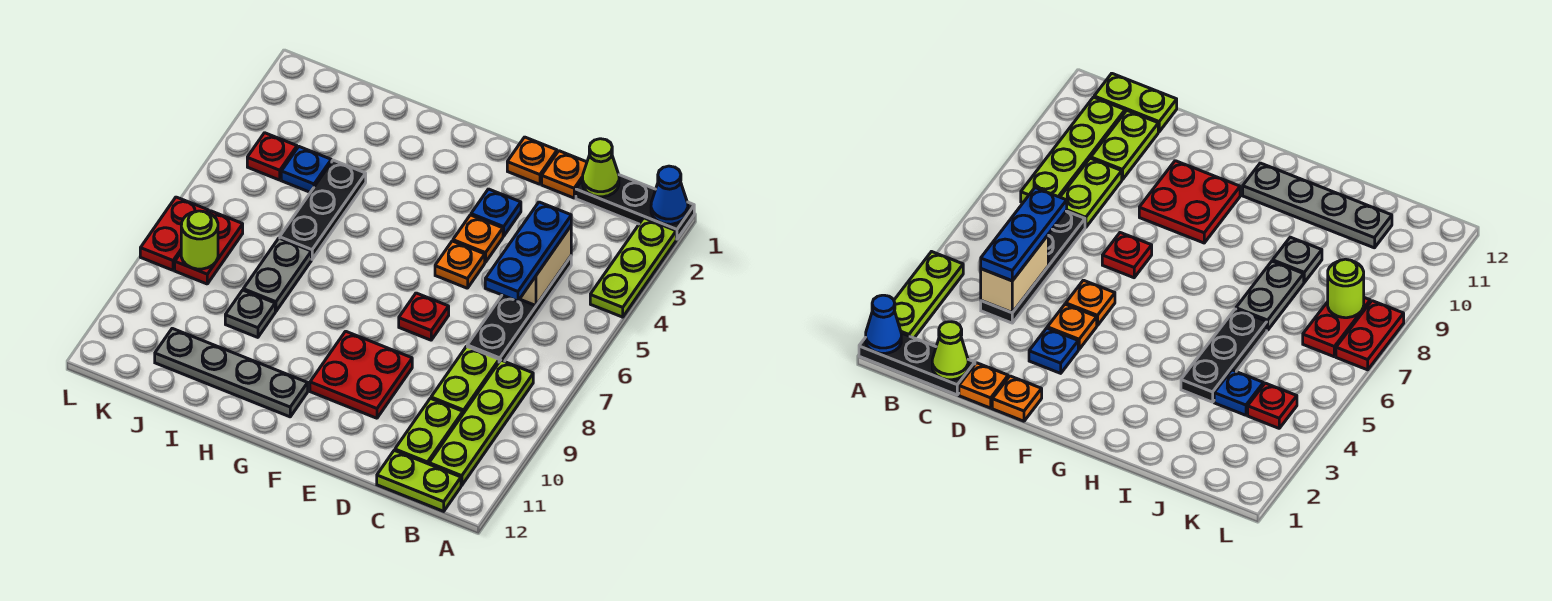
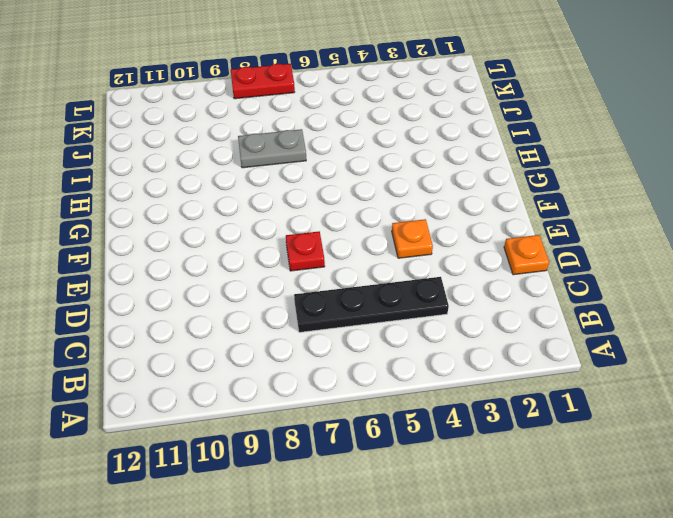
none -> black 1x3 plate [576,175,694,239]
none -> lime 1x3 plate [590,218,676,317]
none -> lime 1x4 plate [429,360,533,485]

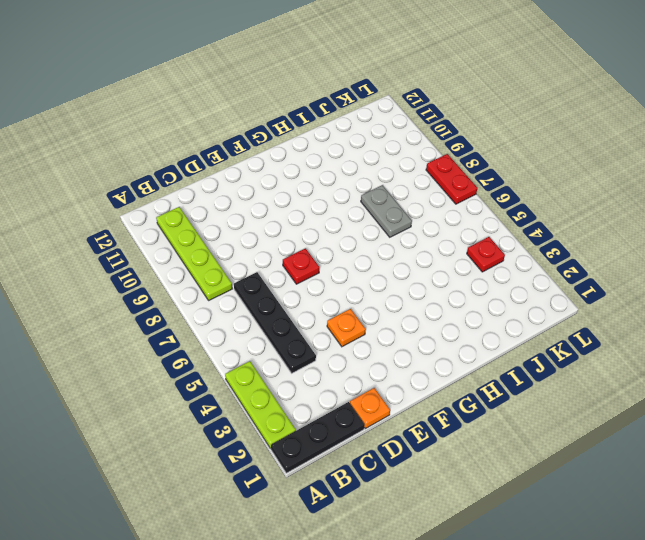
none -> lime 1x2 plate [377,450,461,511]
none -> lime 1x2 plate [431,346,499,413]
none -> lime 1x2 plate [395,398,463,464]

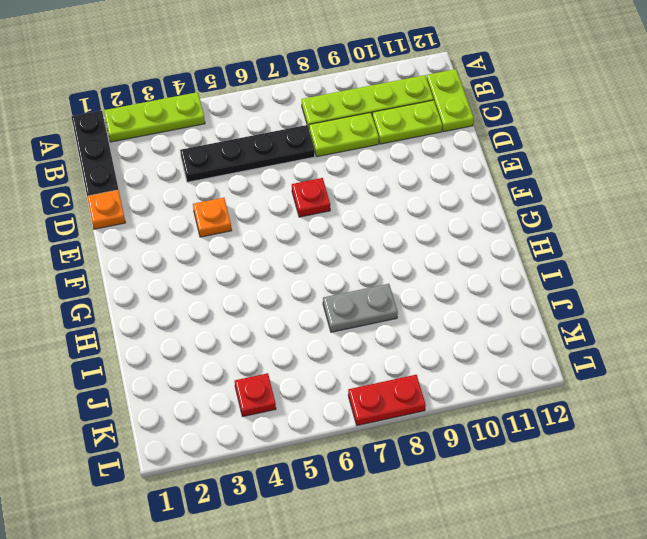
none -> orange 1x1 plate [507,137,557,184]
none -> blue 1x1 plate [471,189,521,236]
none -> orange 1x1 plate [435,241,485,288]

